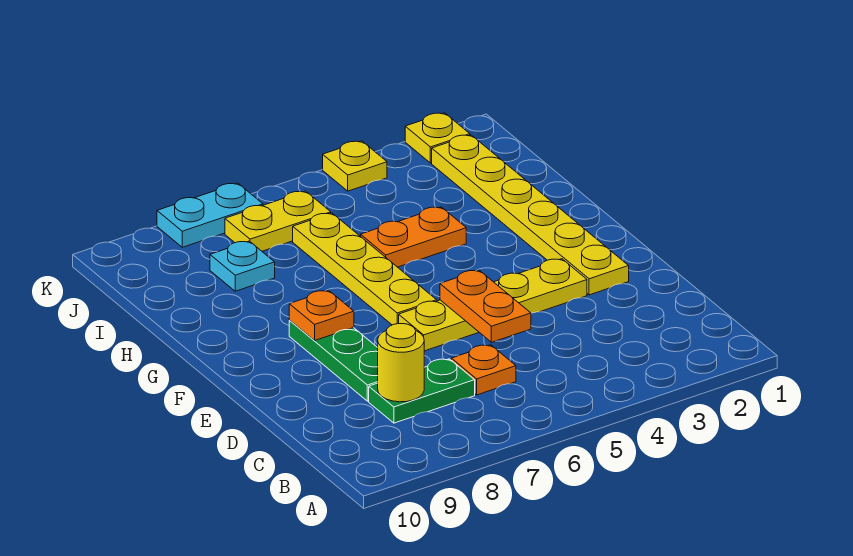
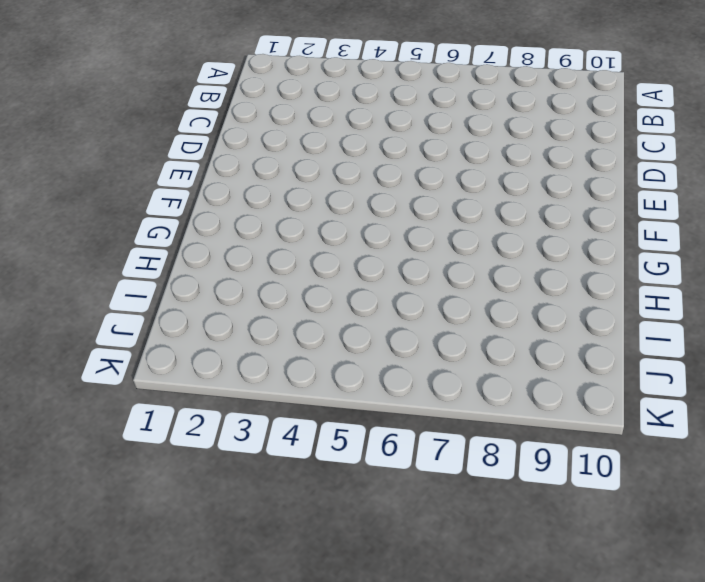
none -> orange 1x1 plate [451,345,516,395]
none -> green 1x2 plate [369,359,475,423]
none -> green 1x3 plate [289,321,378,401]

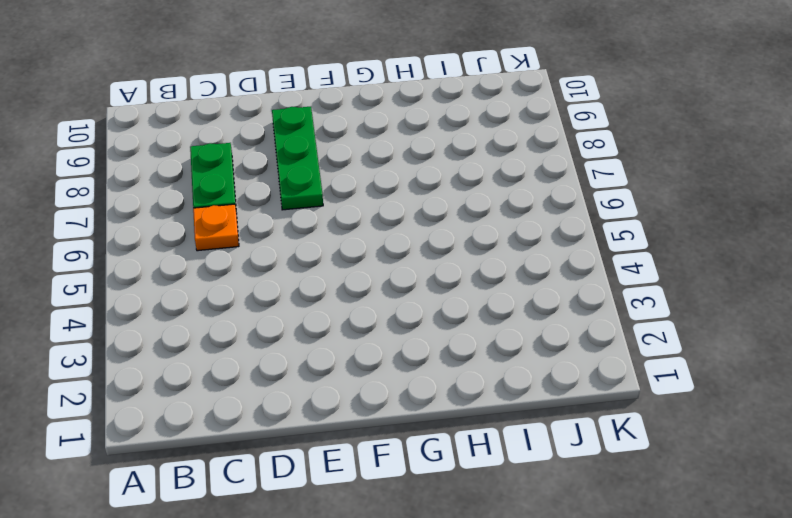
green 1x3 plate [272,107,323,210] -> green 1x3 plate turned to [289,321,378,401]
none -> yellow 1x6 plate [432,135,629,295]
none -> yellow 1x4 plate [399,259,587,351]
none -> yellow 1x4 plate [293,213,437,325]

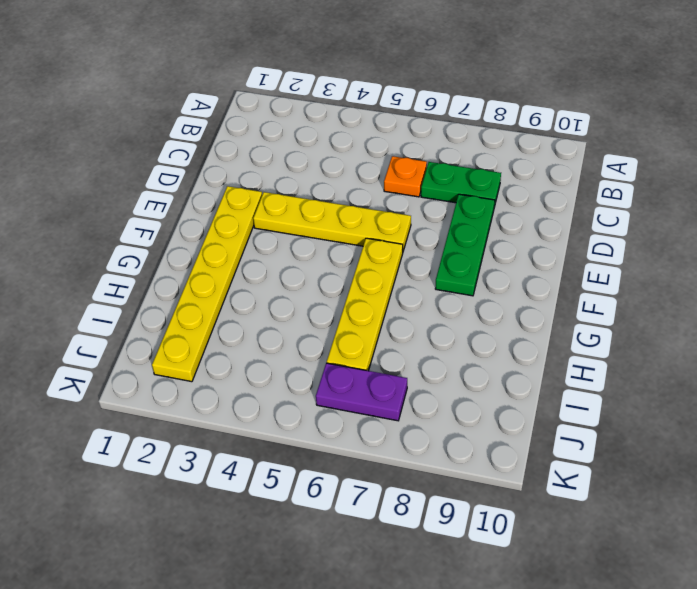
purple 1x2 plate [316,363,407,421] -> yellow 1x2 plate [225,191,331,251]
none -> orange 1x2 plate [361,207,466,267]
none -> cyan 1x1 plate [210,241,275,291]
none -> yellow 1x1 plate [405,113,470,163]

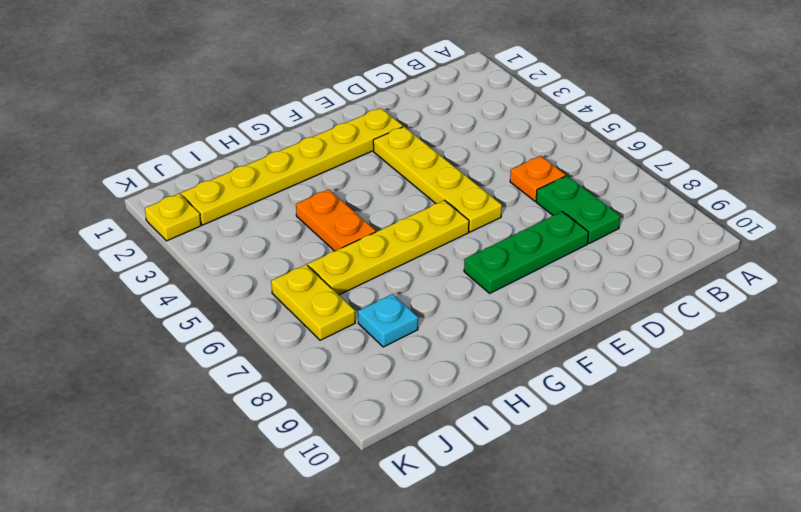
none -> yellow 1x1 plate [323,141,387,191]
none -> cyan 1x2 plate [157,183,263,247]
none -> yellow 1x1 round brick [378,324,424,402]

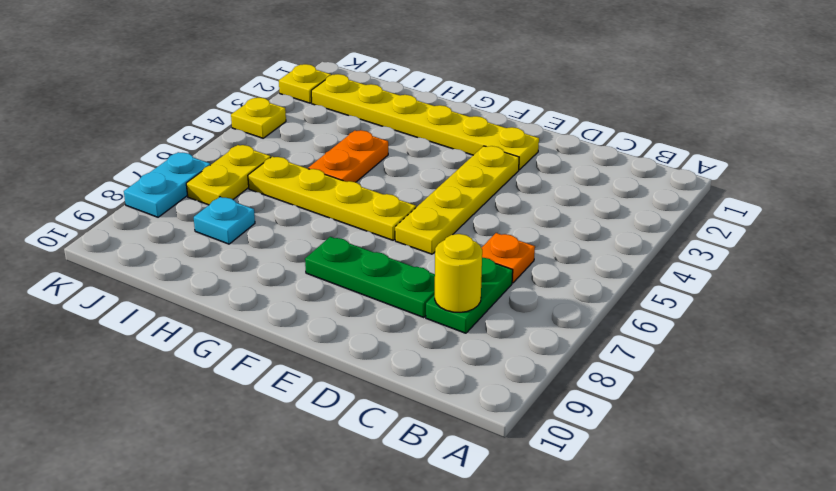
none -> orange 1x2 plate [440,270,531,342]
none -> orange 1x1 plate [289,290,354,340]

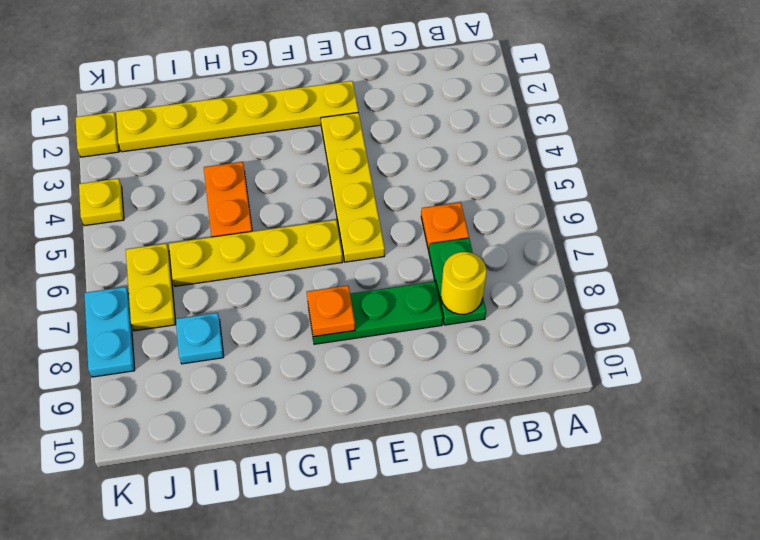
none -> orange 1x2 plate [440,270,531,342]

